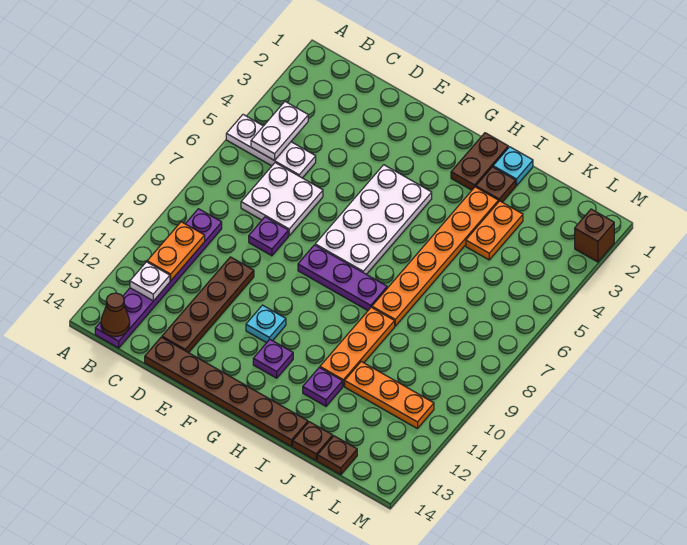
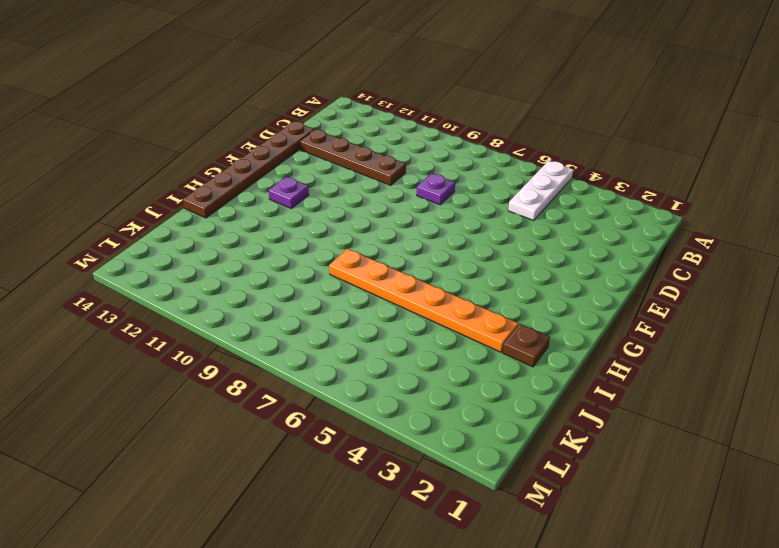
none -> purple 1x6 plate [95,209,222,348]
none -> white 2x2 plate [241,163,323,236]
none -> white 2x4 plate [315,165,432,274]

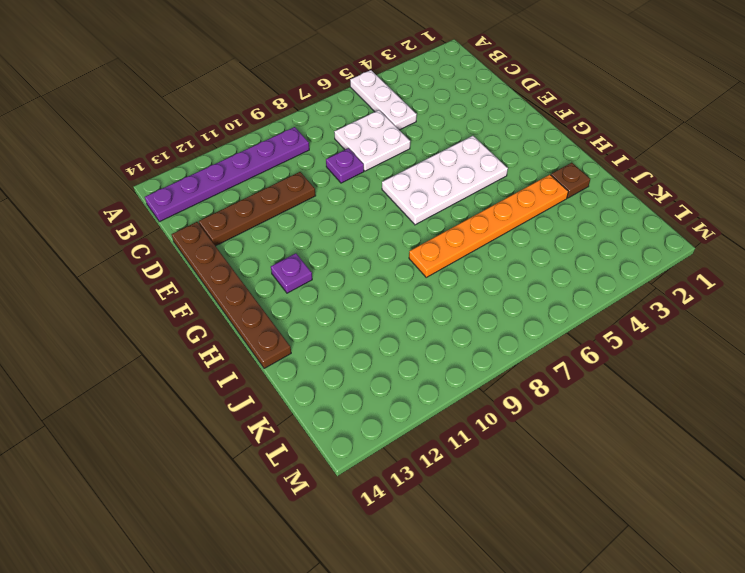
none -> purple 1x3 plate [298,245,387,310]
none -> cyan 1x1 plate [246,305,286,343]
none -> brown 1x2 plate [451,133,508,190]

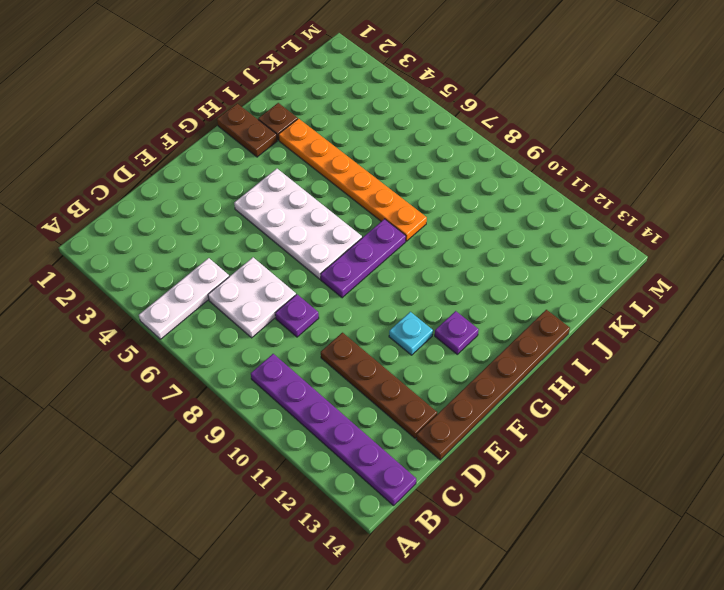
none -> cyan 1x1 plate [493,147,533,186]
none -> orange 1x3 plate [320,307,395,386]
none -> purple 1x1 plate [303,368,343,406]

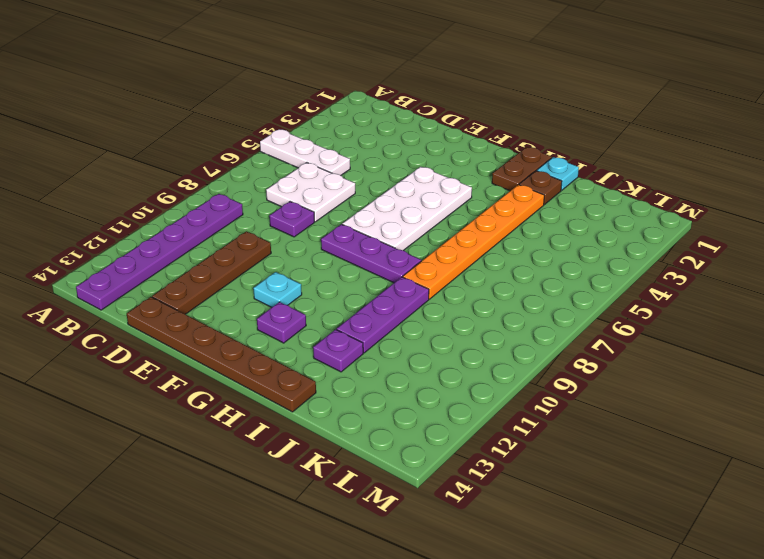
purple 1x3 plate [337,277,429,353] -> orange 1x3 plate [320,307,395,386]
none -> orange 1x2 plate [466,201,523,260]
none -> orange 1x3 plate [345,362,434,429]
none -> brown 1x1 plate [293,422,333,460]

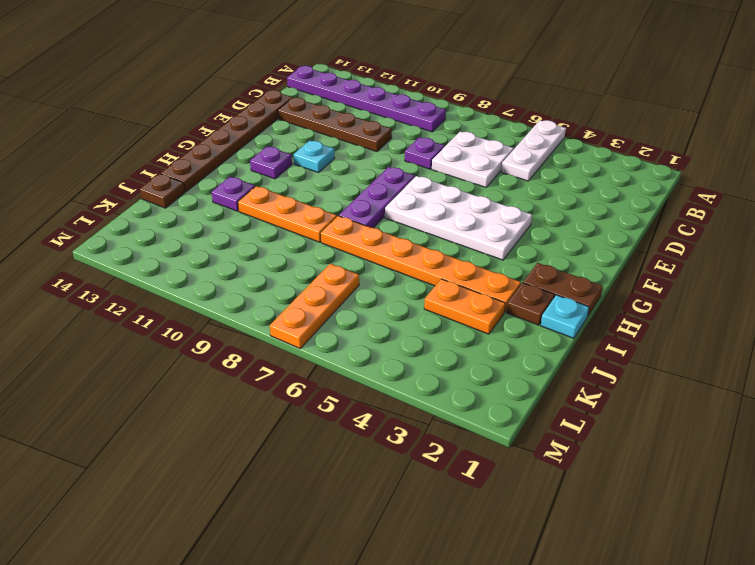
orange 1x3 plate [270,264,359,348] -> orange 1x3 plate moved to [345,362,434,429]
none -> brown 1x1 plate [317,436,357,475]
none -> brown 1x1 brick [575,209,614,262]
none -> white 1x2 plate [251,102,308,161]

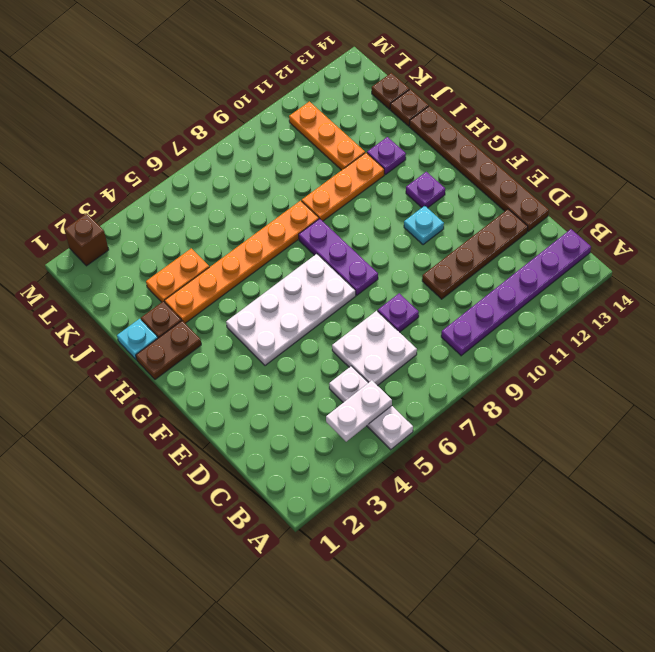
none -> orange 1x2 plate [147,222,205,281]
none -> white 1x1 plate [130,262,170,301]
none -> brown 1x1 cone [101,293,130,337]

